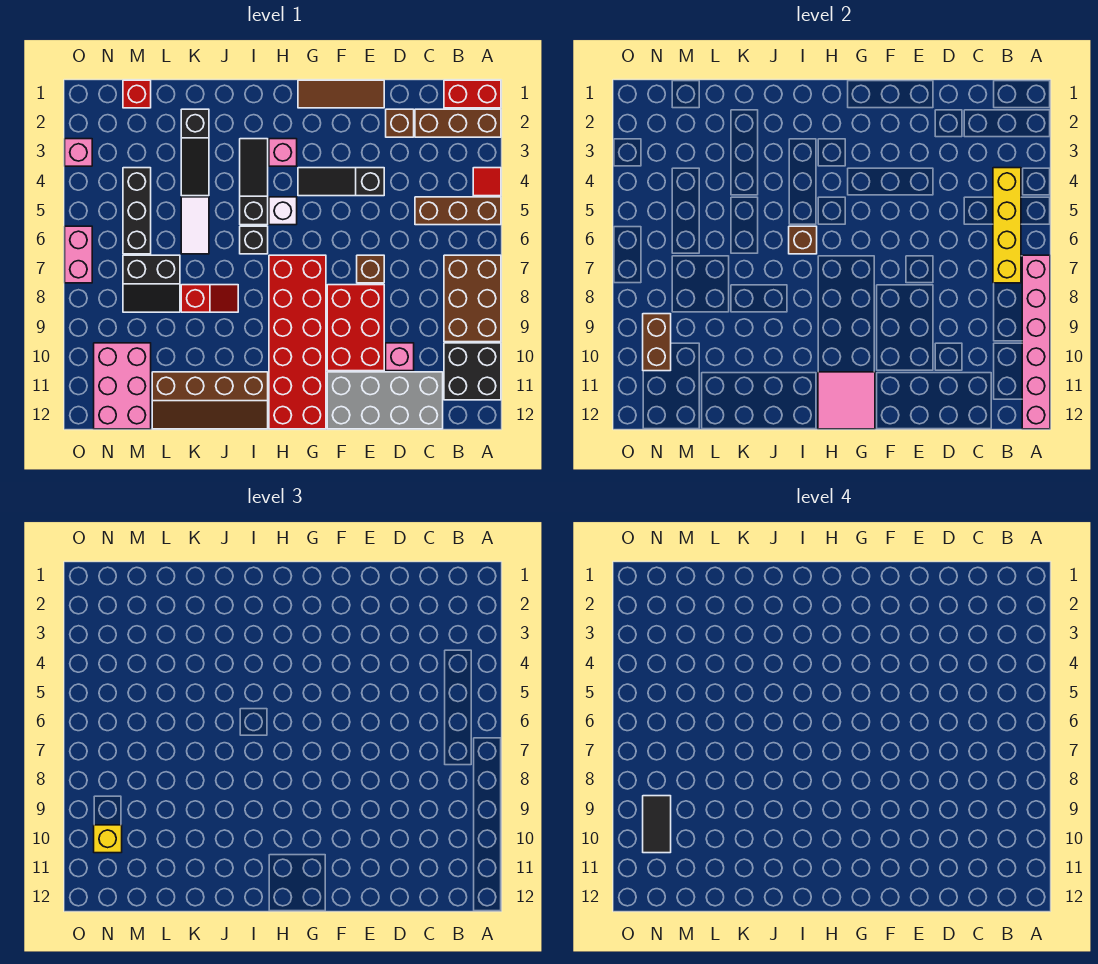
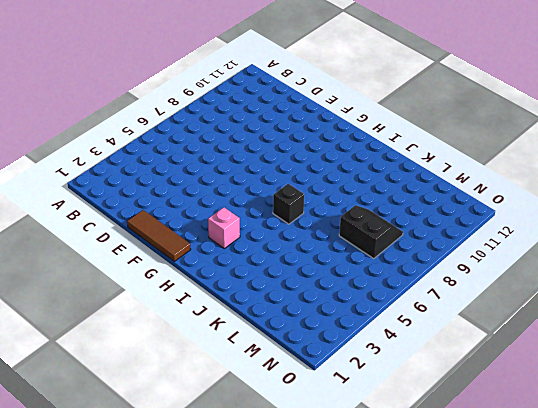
none -> red 1x2 brick [444,80,501,108]
none -> brown 1x3 brick [415,109,501,137]
none -> red 1x1 tile [473,168,501,196]
none -> brown 1x3 brick [415,197,501,225]

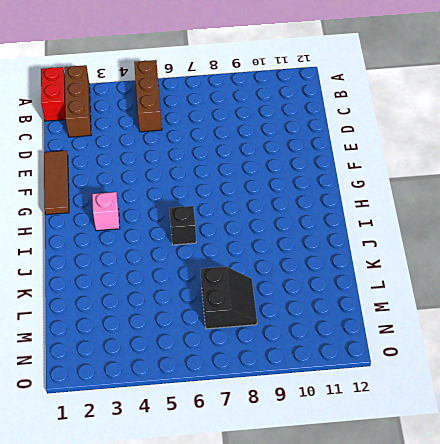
none -> red 1x1 tile [473,168,501,196]
none -> brown 2x3 brick [444,255,501,342]
none -> black 2x2 brick [444,343,501,400]
none -> grey 2x4 brick [327,372,443,429]

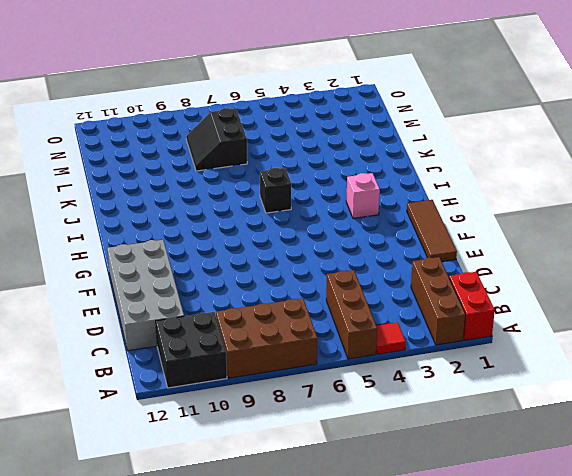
none -> brown 1x1 brick [386,109,414,137]
none -> pink 1x1 brick [386,343,414,371]
none -> black 1x3 slope [298,168,384,196]
none -> brown 1x1 brick [357,255,384,283]

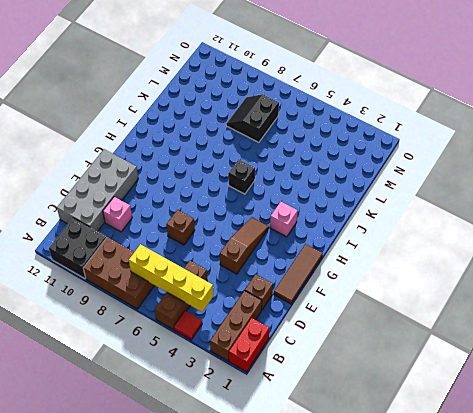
brown 1x3 slope [220,217,269,274] -> black 1x3 slope [298,168,384,196]
none -> red 2x3 brick [327,285,384,371]
none -> red 2x6 brick [269,255,326,429]
none -> white 1x1 brick [269,197,297,225]
none -> black 1x3 slope [240,139,268,225]

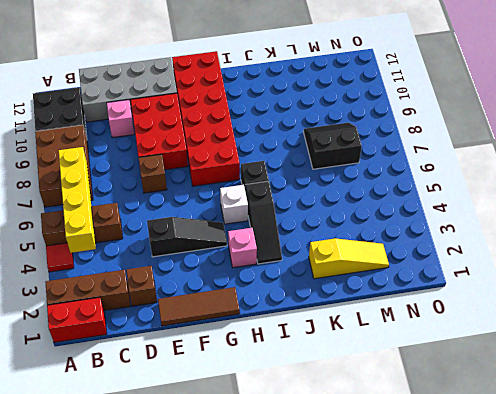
yellow 1x3 slope [309,238,389,279] -> black 1x3 slope [181,109,209,196]
none -> brown 2x4 slope [152,372,268,429]
none -> red 1x2 slope [181,285,238,312]
none -> white 1x2 tile [181,197,209,254]
none -> red 1x1 brick [123,80,151,108]

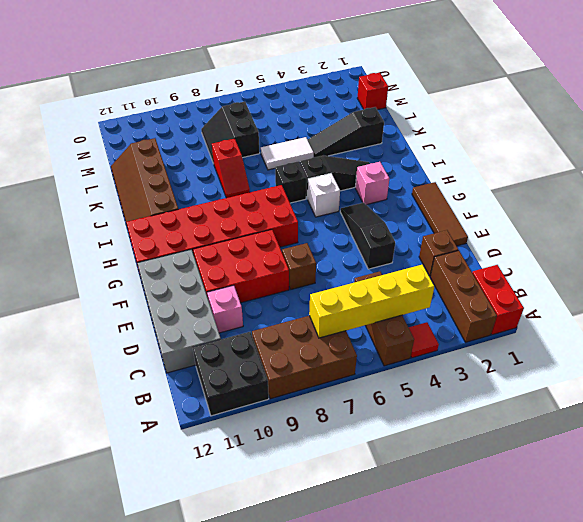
none -> black 1x3 brick [123,168,151,254]
none -> pink 2x3 brick [94,343,151,429]
none -> pink 1x1 brick [65,139,92,166]
none -> pink 1x2 brick [65,226,92,283]

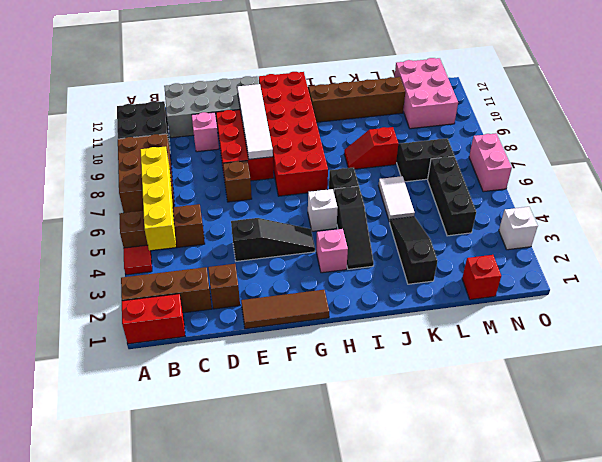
white 1x4 tile [237,84,273,159] -> none
white 1x1 brick [499,207,538,250] -> pink 1x1 brick [65,139,92,166]
none -> pink 1x6 brick [1022,255,1050,429]
none -> pink 2x2 tile [818,372,875,429]
none -> brown 1x1 brick [789,226,817,254]
none -> brown 1x2 brick [643,314,671,371]

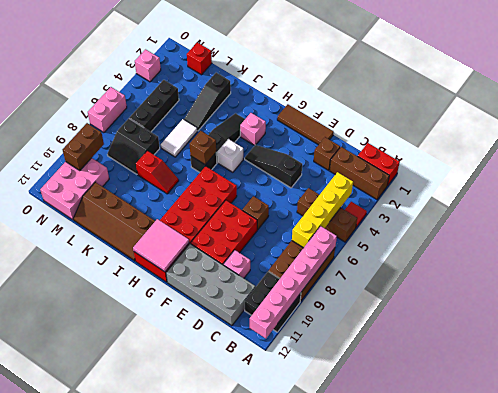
none -> yellow 1x1 brick [94,825,122,853]
none -> black 1x2 tile [643,796,671,853]

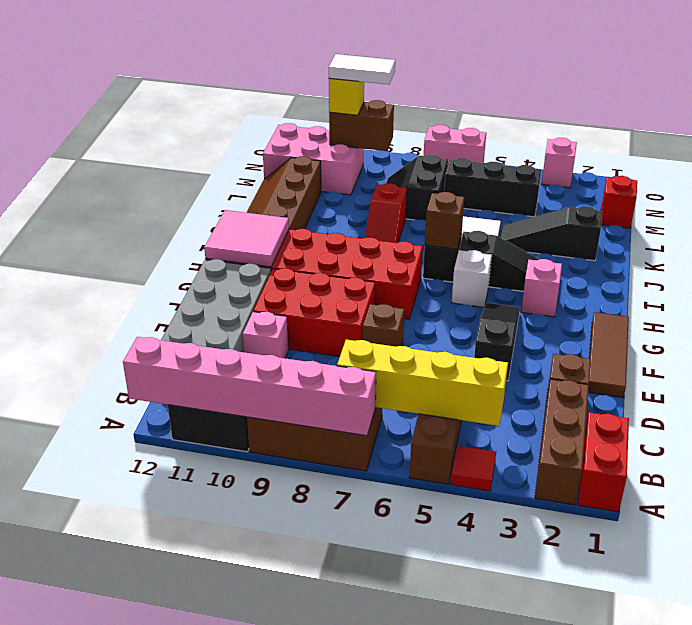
white 1x2 tile [329,54,395,84] -> black 1x2 tile [643,796,671,853]

